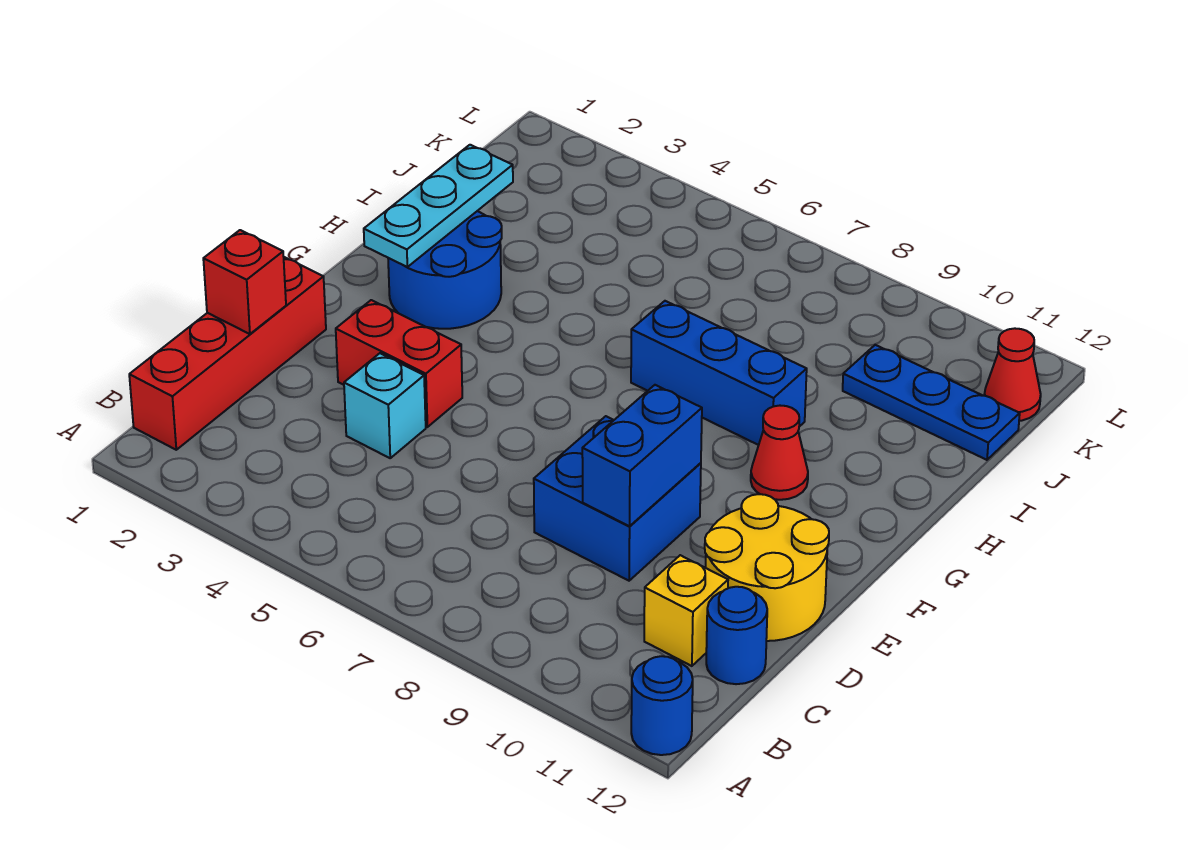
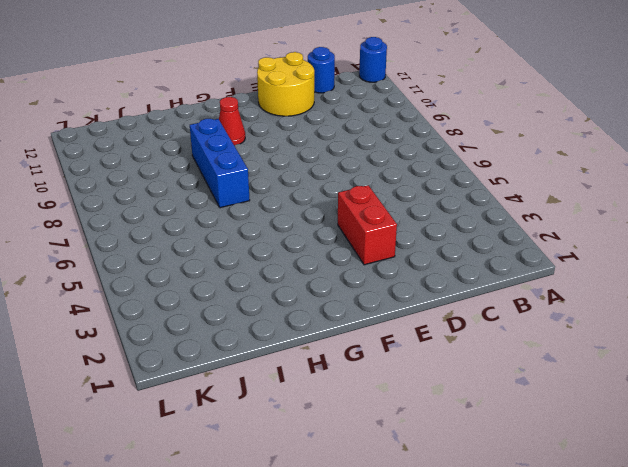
none -> red 1x4 brick [129,257,326,450]
none -> yellow 1x1 brick [644,555,728,666]
none -> cyan 1x1 brick [344,353,426,458]

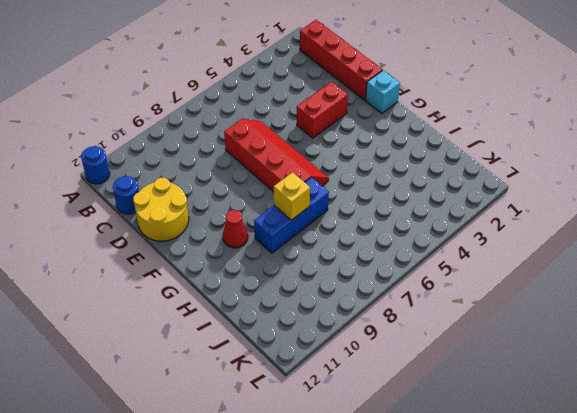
red 2x4 slope [224,118,329,192] -> none
cyan 1x1 brick [365,70,400,113] -> cyan 1x1 brick moved to [344,353,426,458]
yellow 1x1 brick [274,172,310,220] -> yellow 1x1 brick moved to [644,555,728,666]
none -> blue 2x2 brick [534,416,701,581]
none -> blue 2x2 round brick [388,211,502,329]
none -> blue 1x3 plate [843,345,1020,460]

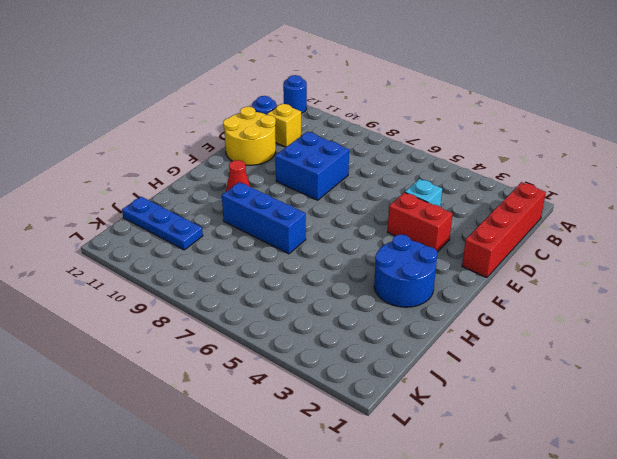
none -> red 1x1 cone [984,328,1041,421]
none -> red 1x1 brick [203,230,286,334]
none -> blue 1x2 brick [582,385,702,526]

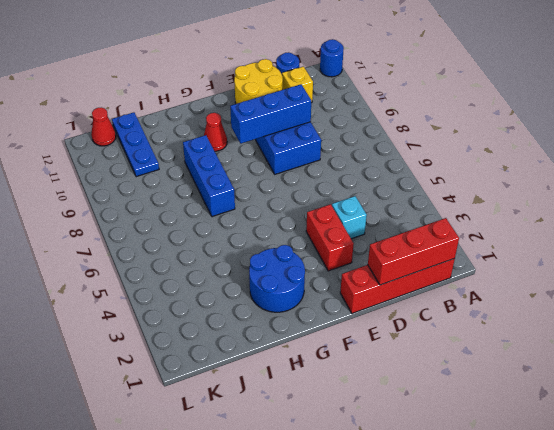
red 1x3 brick [368,218,459,285] -> red 1x1 brick [203,230,286,334]
blue 1x3 brick [230,84,311,144] -> blue 1x2 brick [582,385,702,526]
none -> cyan 1x3 plate [364,145,513,267]

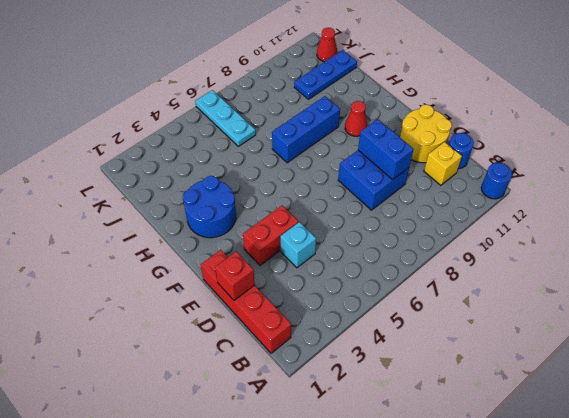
cyan 1x3 plate [195,90,256,146] -> cyan 1x3 plate moved to [364,145,513,267]

